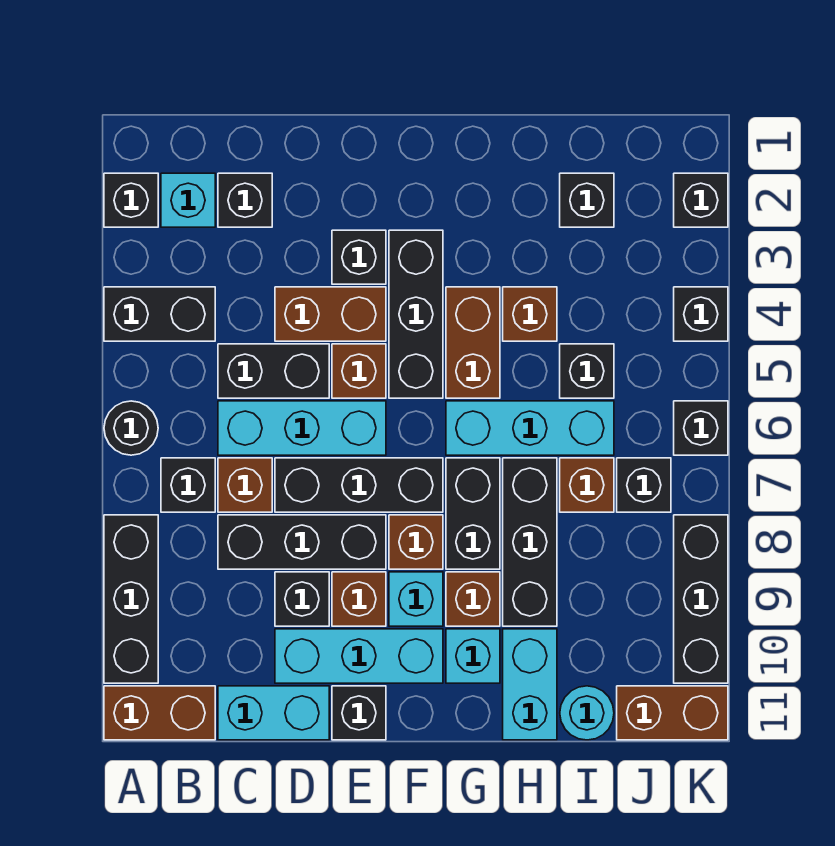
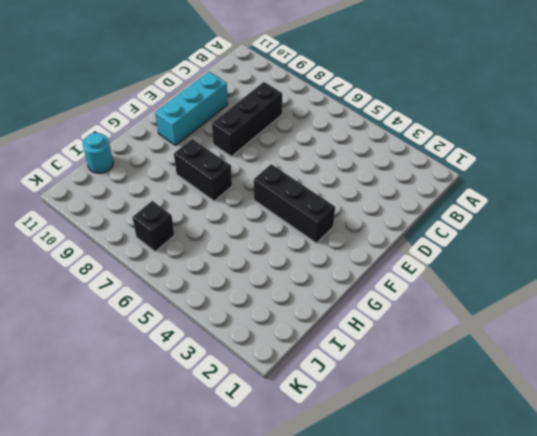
none -> black 1x1 brick [104,173,158,227]
none -> black 1x2 brick [104,287,215,341]
none -> black 1x1 round brick [104,401,158,455]
none -> black 1x3 brick [104,515,158,683]

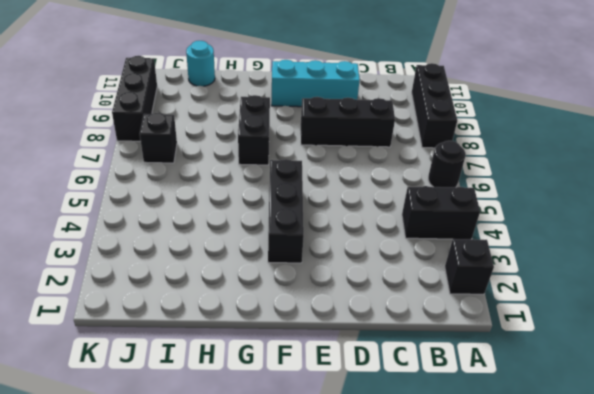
none -> brown 1x2 brick [104,686,215,740]
none -> cyan 1x1 brick [161,173,215,227]
none -> black 1x1 brick [161,458,215,512]
none -> black 1x1 brick [218,173,272,227]

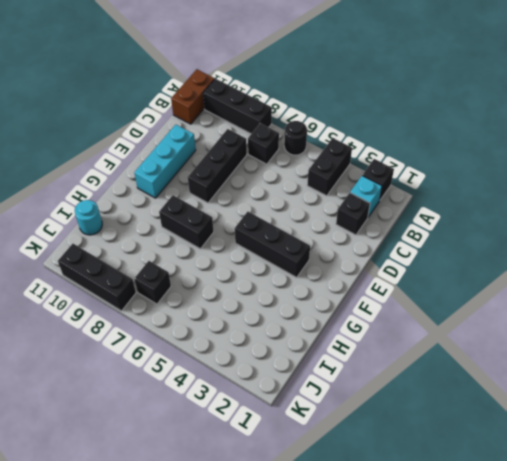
none -> black 1x2 brick [218,344,329,398]
none -> cyan 1x3 brick [218,401,386,455]
none -> brown 1x1 brick [218,458,272,512]
none -> cyan 1x2 brick [218,686,329,740]

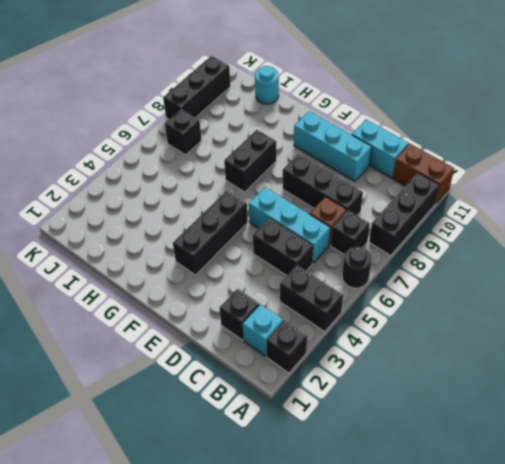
none -> brown 1x2 brick [275,287,386,341]
none -> black 1x3 brick [275,458,443,512]
none -> black 1x1 brick [275,572,329,626]
none -> black 1x1 brick [332,230,386,284]

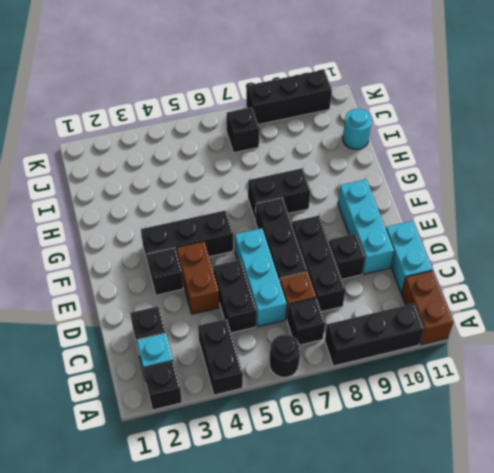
none -> brown 1x1 brick [332,344,386,398]
none -> brown 1x1 brick [332,572,386,626]
none -> black 1x1 brick [332,686,386,740]
none -> brown 1x1 brick [389,515,443,569]

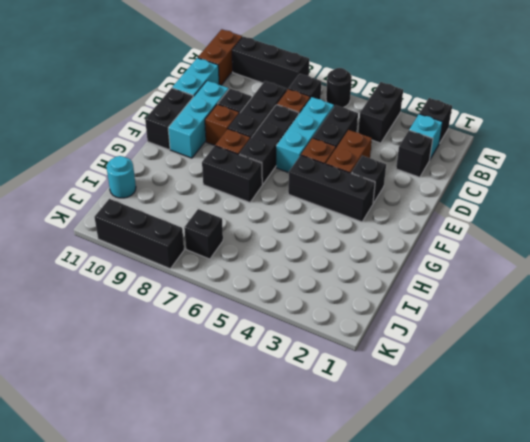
black 1x2 brick [145,88,193,150] -> black 1x1 brick [332,686,386,740]
none -> cyan 1x1 brick [389,572,443,626]
none -> brown 1x2 brick [446,287,500,398]
none -> cyan 1x3 brick [446,401,614,455]
none -> brown 1x1 brick [446,572,500,626]

